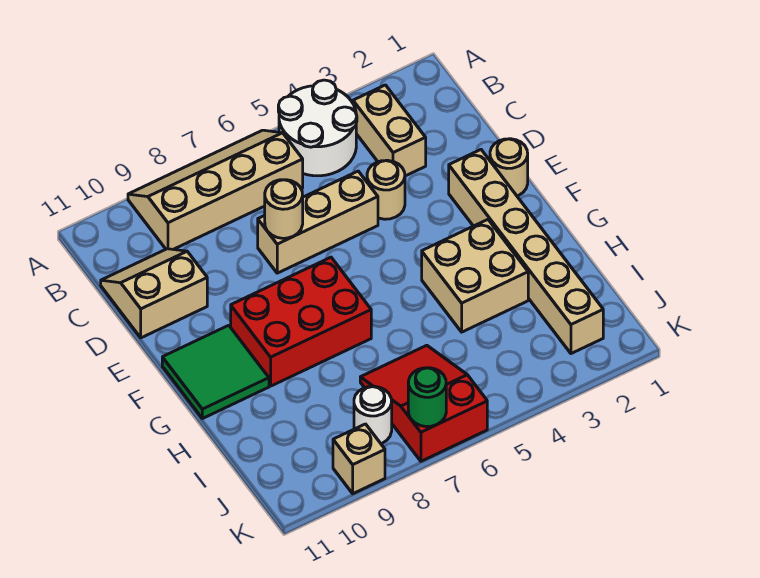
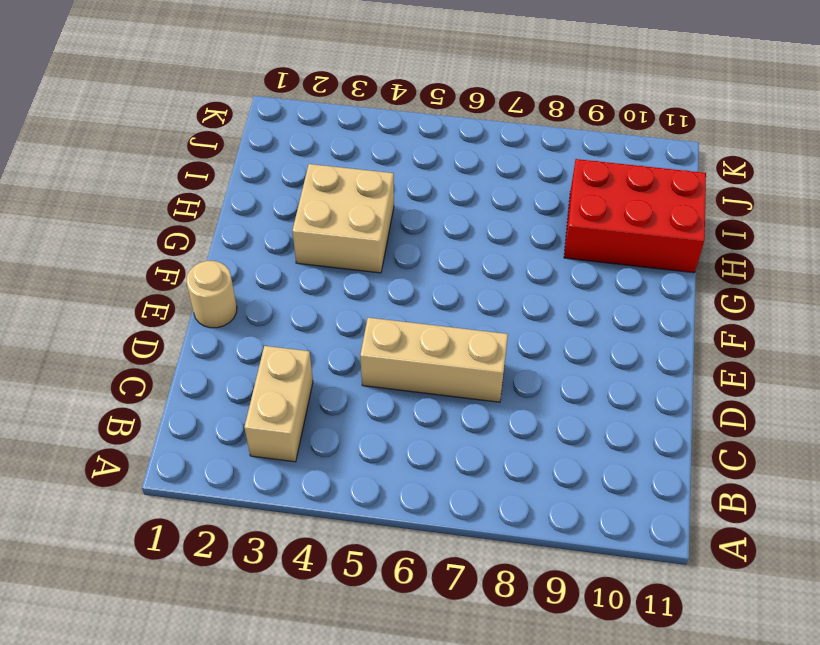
red 2x3 brick [564,159,706,273] -> red 2x3 brick moved to [231,257,371,386]
none -> white 2x2 round brick [278,80,357,176]
none -> tan 2x4 slope [128,130,303,249]
none -> tan 2x2 slope [101,249,207,338]

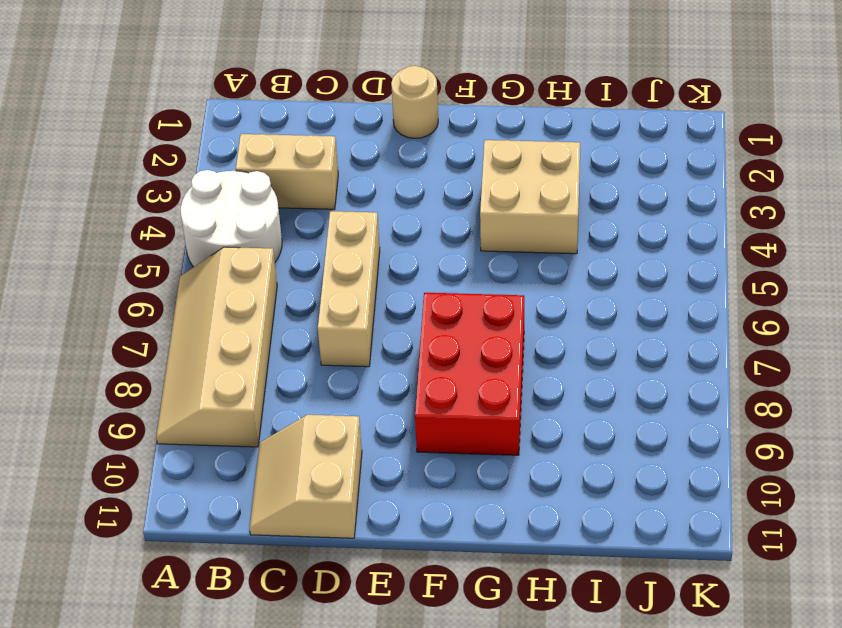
none -> tan 1x1 round brick [367,160,405,219]
none -> tan 1x6 brick [449,150,603,354]
none -> green 2x2 tile [162,325,269,419]

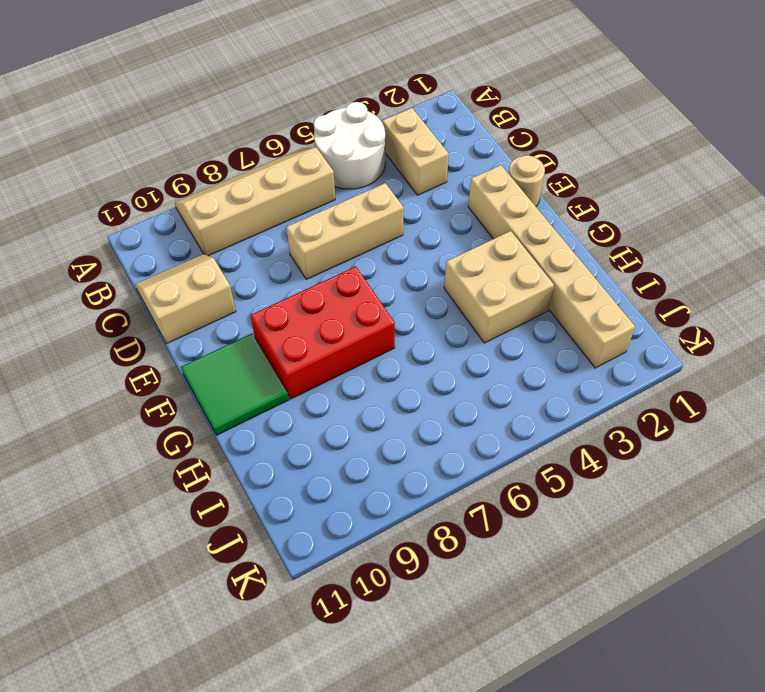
none -> tan 1x1 round brick [367,160,405,219]
none -> red 2x3 slope [360,345,487,461]
none -> white 1x1 round brick [354,386,392,443]

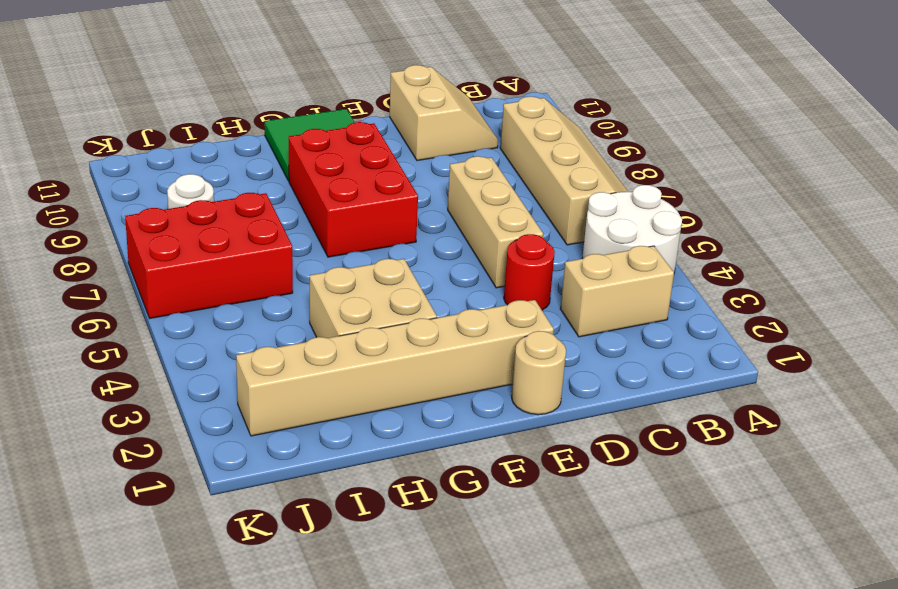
red 1x1 round brick [504,234,555,310] -> tan 1x1 round brick [367,160,405,219]
red 2x3 brick [125,193,293,318] -> red 2x3 slope [360,345,487,461]
none -> tan 1x1 brick [333,424,385,494]
none -> tan 1x1 round brick [265,180,303,238]
none -> green 1x1 round brick [408,368,446,427]

